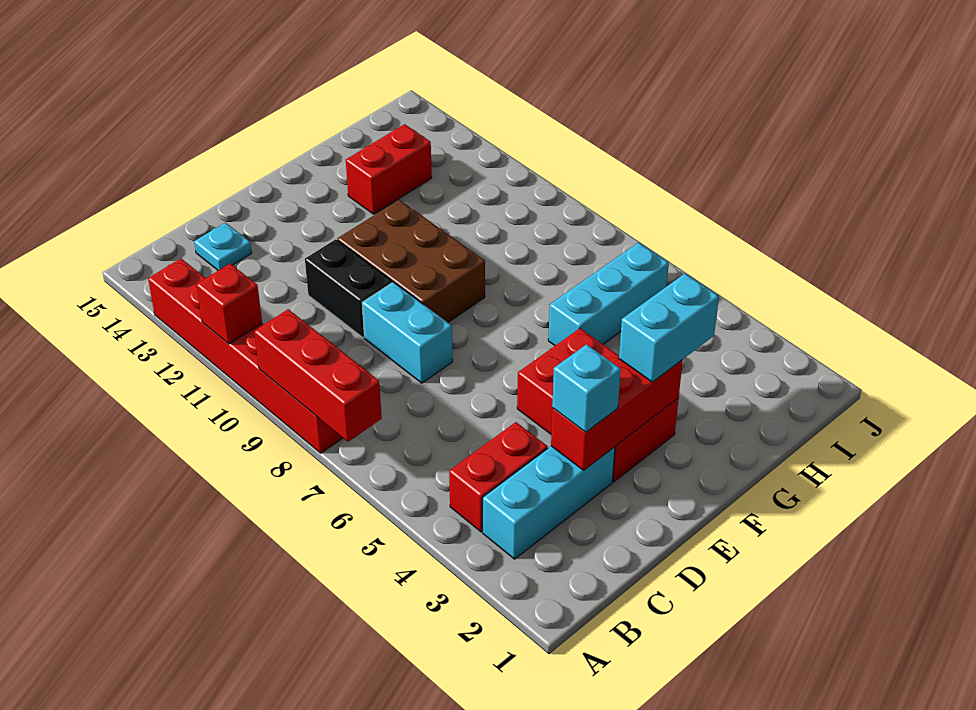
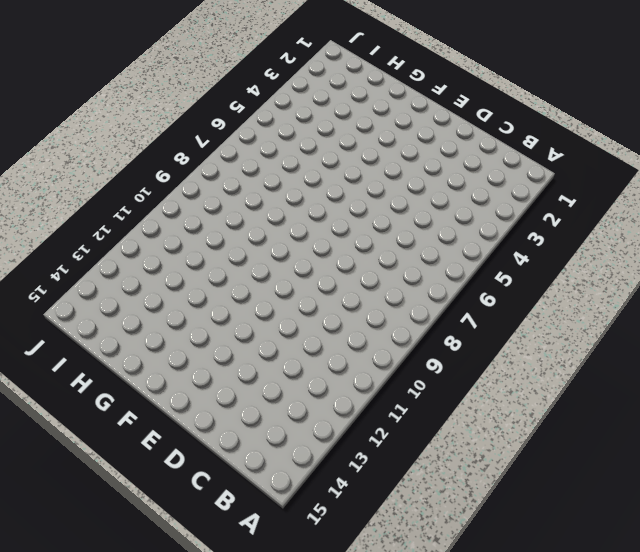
none -> red 1x6 brick [148,259,342,453]
none -> cyan 1x3 brick [483,446,615,559]
none -> red 1x2 brick [449,422,548,532]

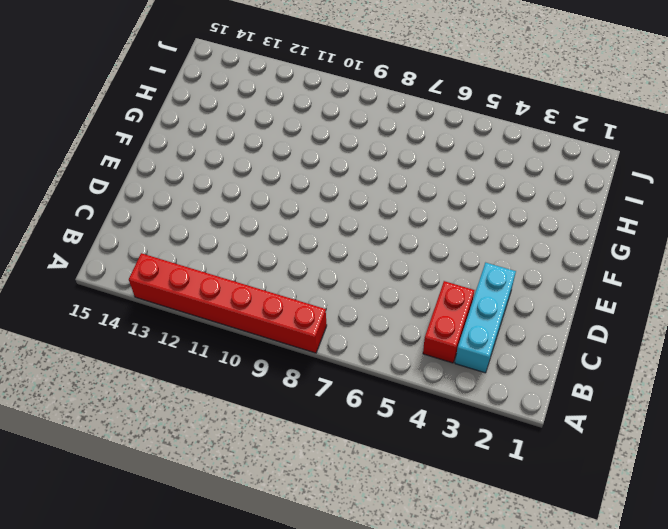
none -> cyan 1x1 plate [194,223,252,270]
none -> cyan 1x2 brick [362,282,453,383]
none -> black 1x2 brick [305,239,392,338]

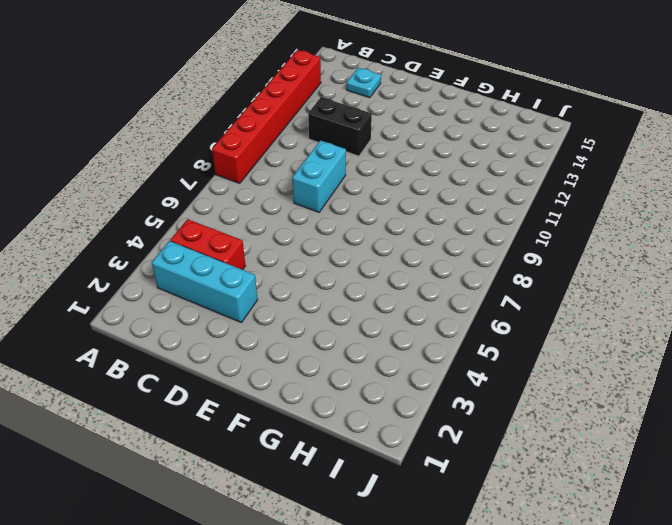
black 1x2 brick [308,97,372,156] -> black 1x2 brick turned to [305,239,392,338]
none -> red 2x3 brick [517,328,679,482]
none -> brown 2x3 brick [337,200,485,322]
none -> cyan 1x3 brick [548,243,669,346]

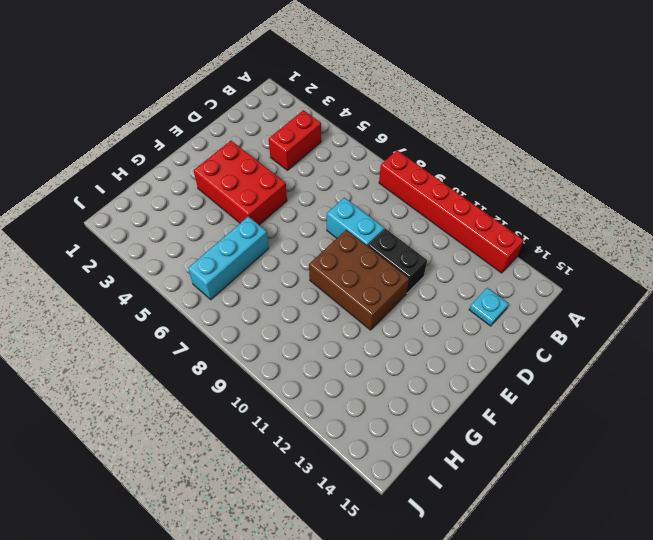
none -> cyan 1x3 brick [483,446,615,559]
none -> red 1x2 brick [346,124,432,214]
none -> red 1x3 brick [254,309,382,442]

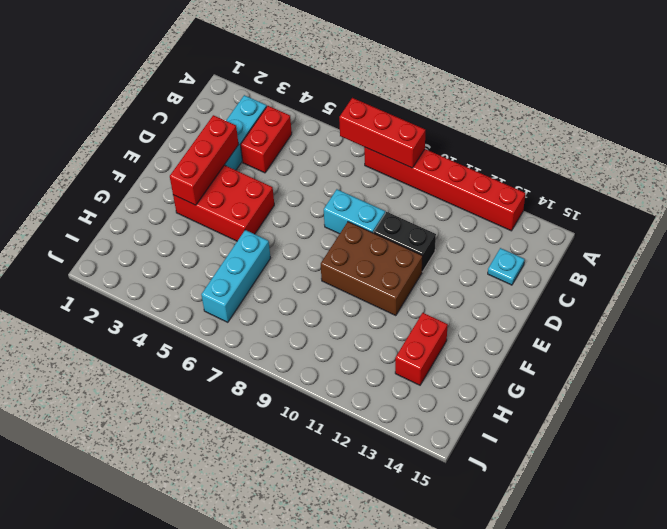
none -> red 1x1 brick [196,264,262,344]
none -> cyan 1x1 brick [552,344,621,432]
none -> cyan 1x2 brick [619,274,719,382]

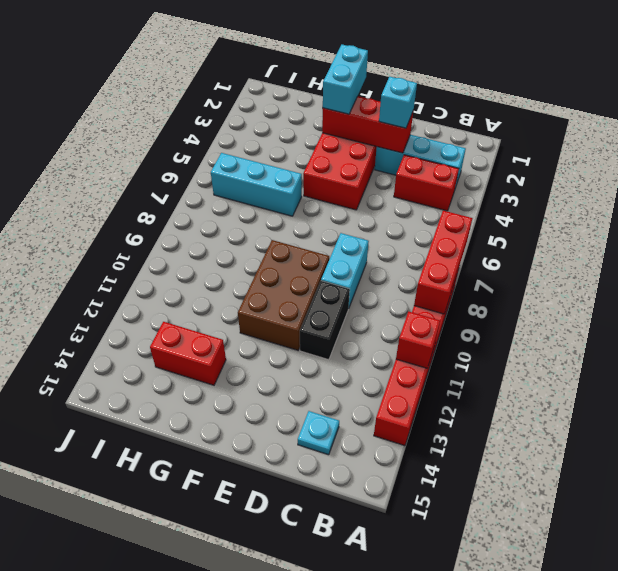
cyan 1x2 brick [323,45,368,114] -> cyan 1x2 brick turned to [619,274,719,382]

